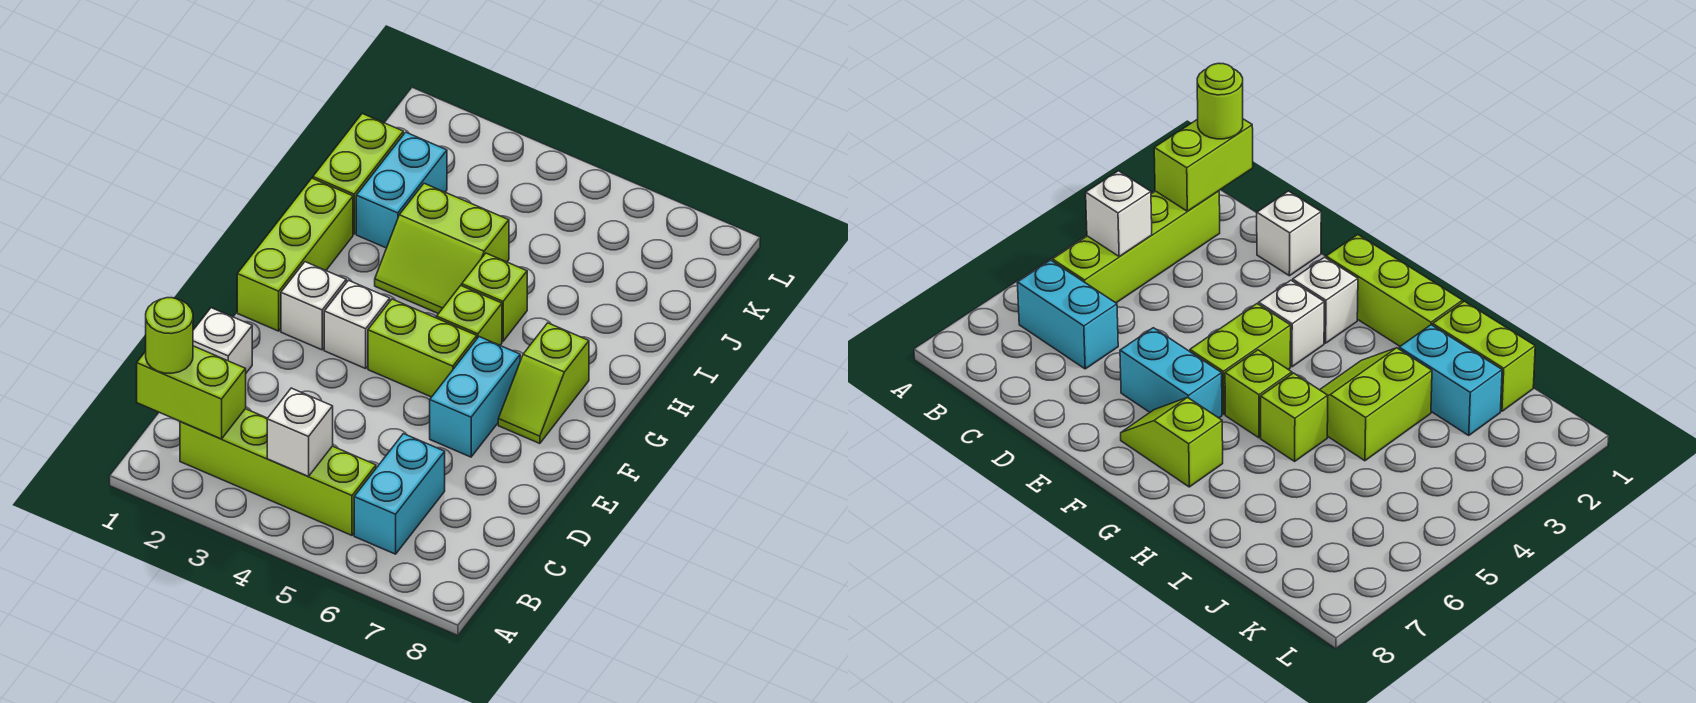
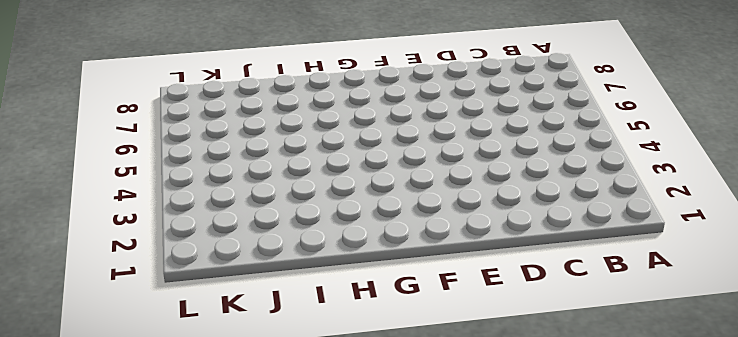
none -> lime 1x4 brick [180,409,376,535]
none -> cyan 1x2 brick [354,434,445,554]
none -> white 1x1 brick [193,308,252,373]

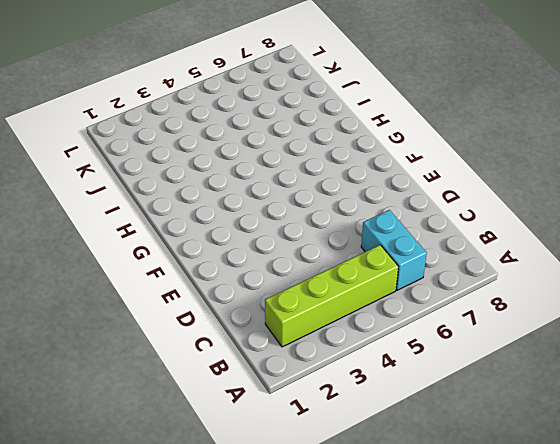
none -> white 1x1 brick [193,308,252,373]
none -> cyan 1x2 brick [430,337,520,457]
none -> lime 1x3 brick [237,178,353,331]

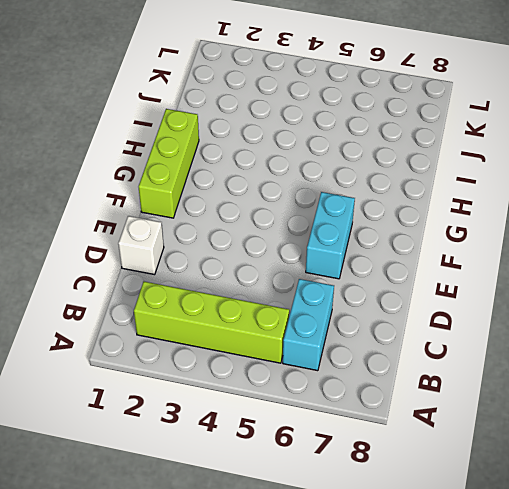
none -> white 1x1 brick [281,262,346,350]
none -> white 1x1 brick [324,280,390,369]
none -> lime 1x2 brick [368,299,477,397]

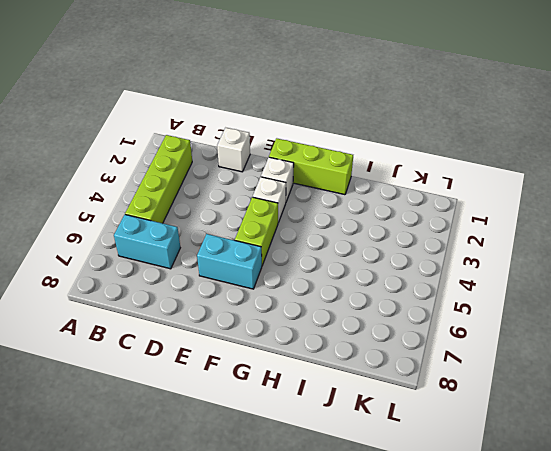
none -> lime 1x2 slope [498,323,589,444]
none -> lime 1x1 brick [437,286,502,345]
none -> lime 2x2 slope [375,183,509,314]

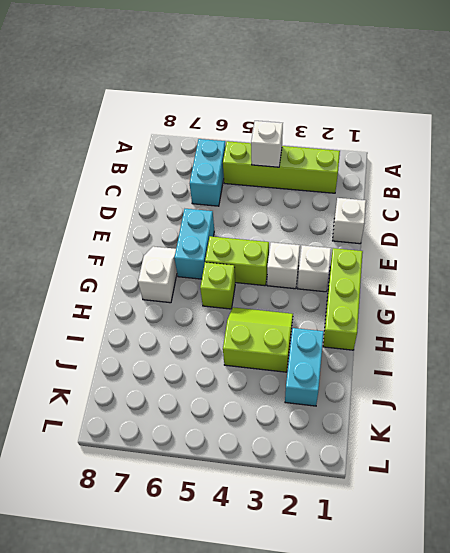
white 1x2 slope [138,246,177,303] -> lime 1x2 slope [498,323,589,444]
none -> lime 1x1 brick [462,253,527,341]
none -> lime 1x2 brick [313,114,403,234]
none -> lime 1x2 brick [137,346,246,439]

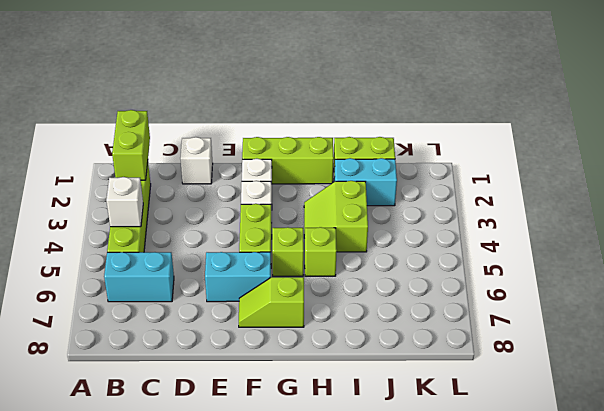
none -> lime 1x1 round brick [146,298,193,373]

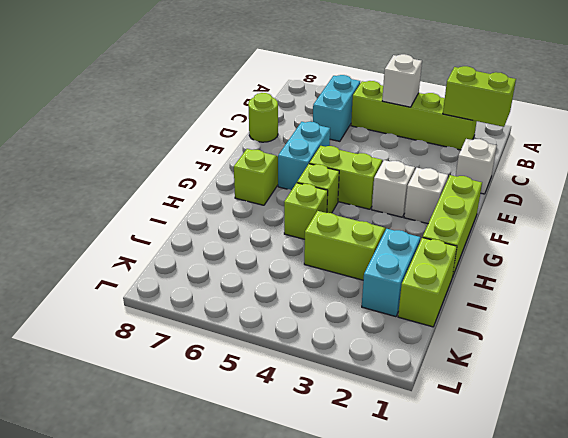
lime 1x1 round brick [248,93,278,142] -> lime 1x1 round brick moved to [146,298,193,373]

